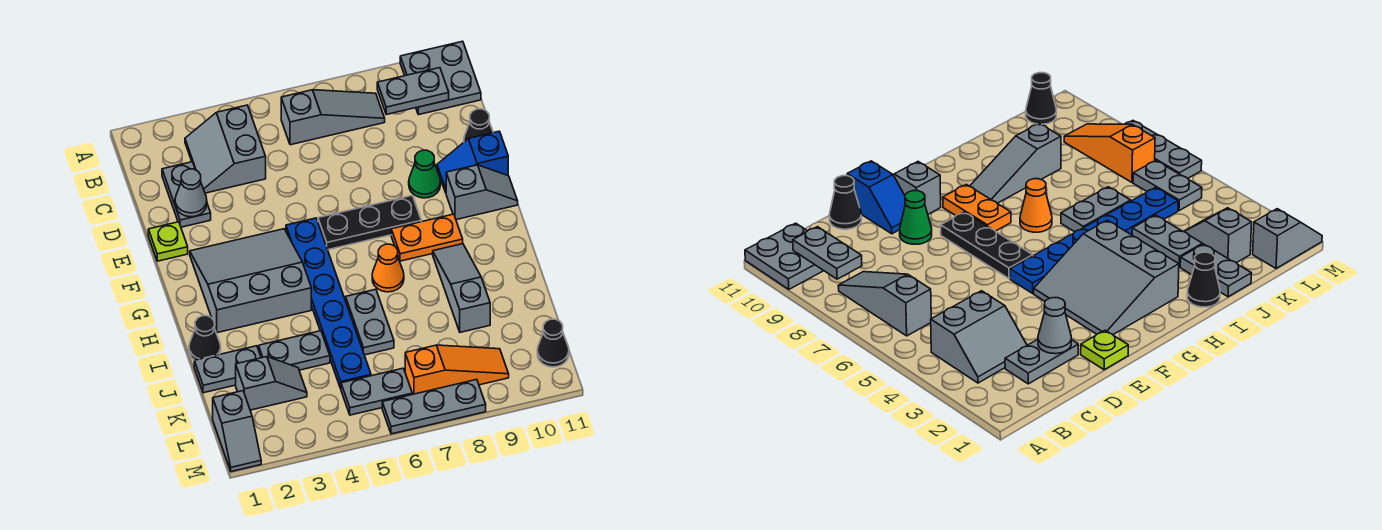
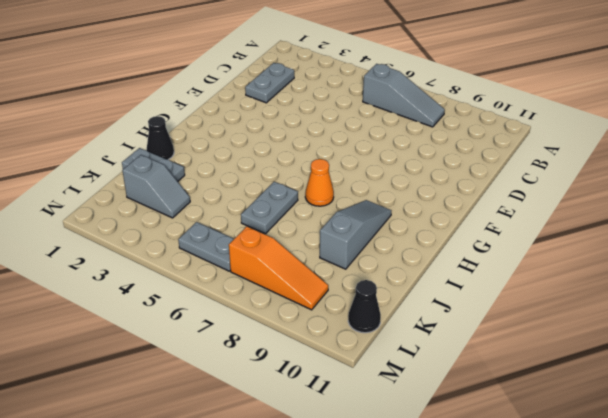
none -> grey 2x2 plate [400,41,481,115]
none -> grey 2x2 slope [185,105,266,193]
none -> black 1x1 cone [464,109,493,142]

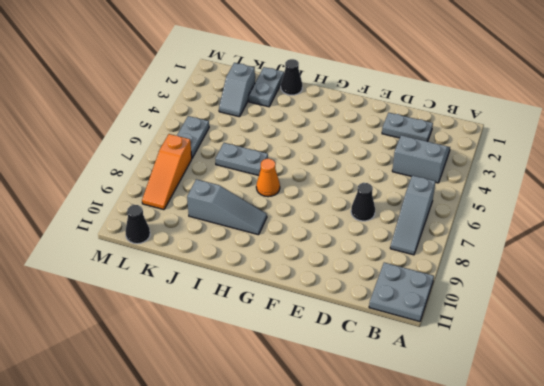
black 1x1 cone [351,183,375,221] -> black 1x1 cone moved to [464,109,493,142]
none -> lime 1x1 plate [148,222,188,261]
none -> green 1x1 cone [409,150,441,198]
none -> blue 1x2 slope [437,131,508,192]

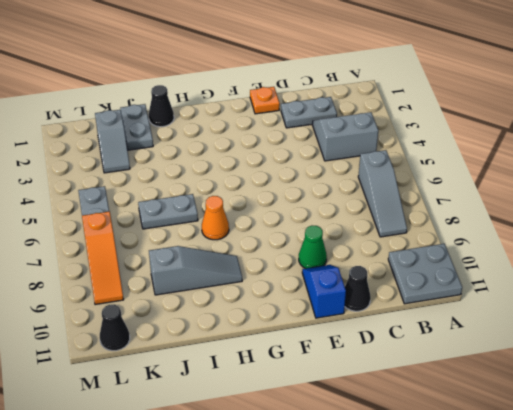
orange 1x1 plate [250,87,280,114] -> lime 1x1 plate [148,222,188,261]
none -> grey 3x3 slope [190,229,311,333]
none -> blue 1x6 plate [286,218,371,388]
none -> black 1x3 plate [318,196,421,250]

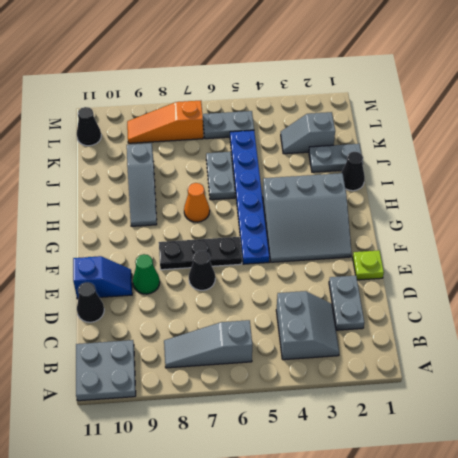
black 1x1 cone [189,251,215,290] -> none
none -> grey 1x2 slope [446,165,518,220]
none -> orange 1x2 plate [391,214,463,261]
none -> grey 1x2 plate [259,331,330,370]

